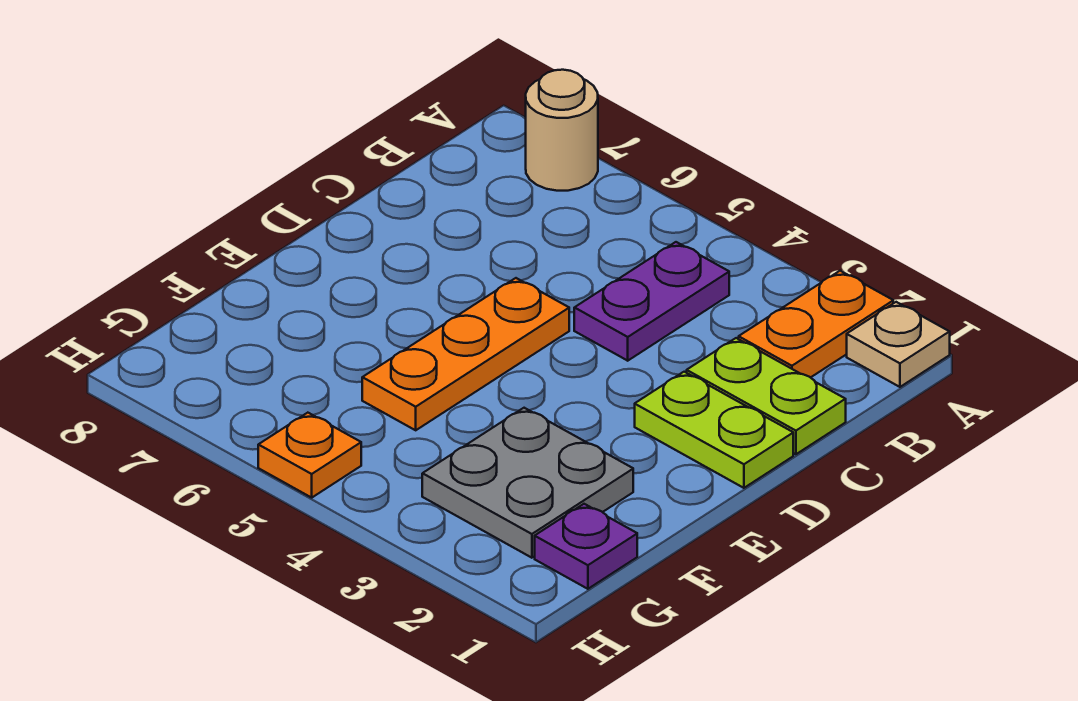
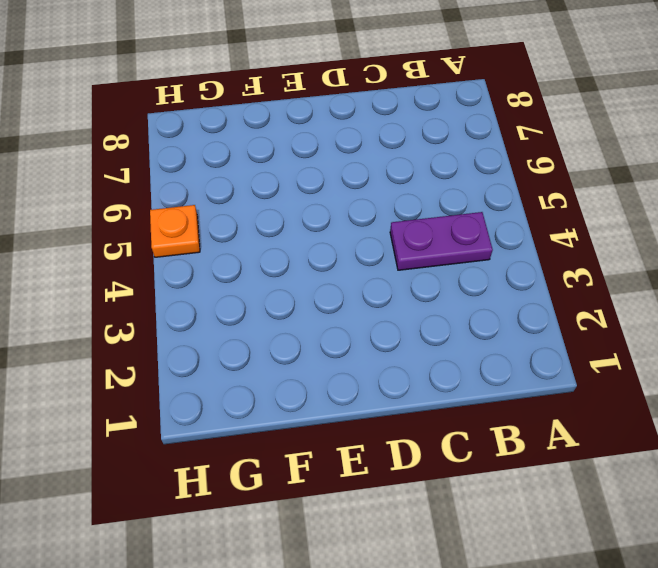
none -> tan 1x1 plate [847,302,950,387]
none -> orange 1x2 plate [739,271,893,378]

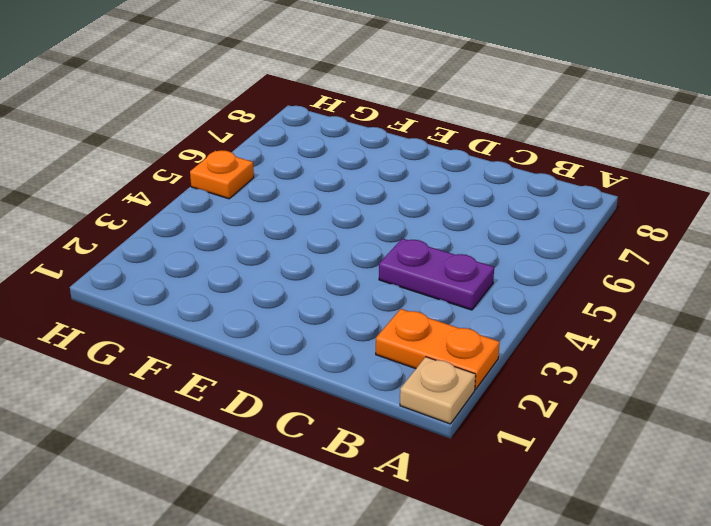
none -> tan 1x1 round brick [526,70,598,191]
none -> lime 1x2 plate [687,338,846,454]

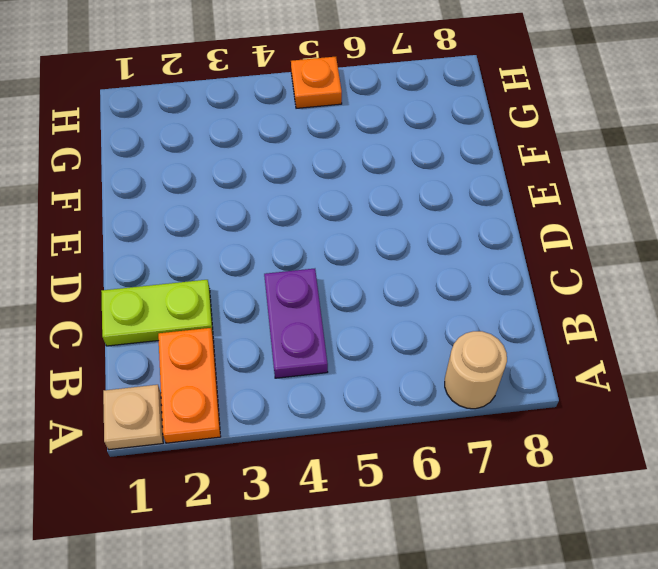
none -> lime 1x2 plate [635,372,793,488]
none -> orange 1x3 plate [362,278,569,430]

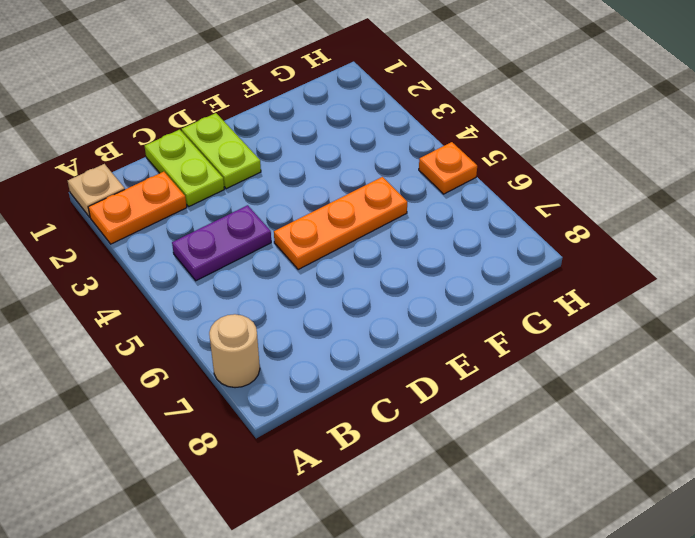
none -> grey 2x2 plate [422,408,633,558]
none -> purple 1x1 plate [535,504,637,589]

